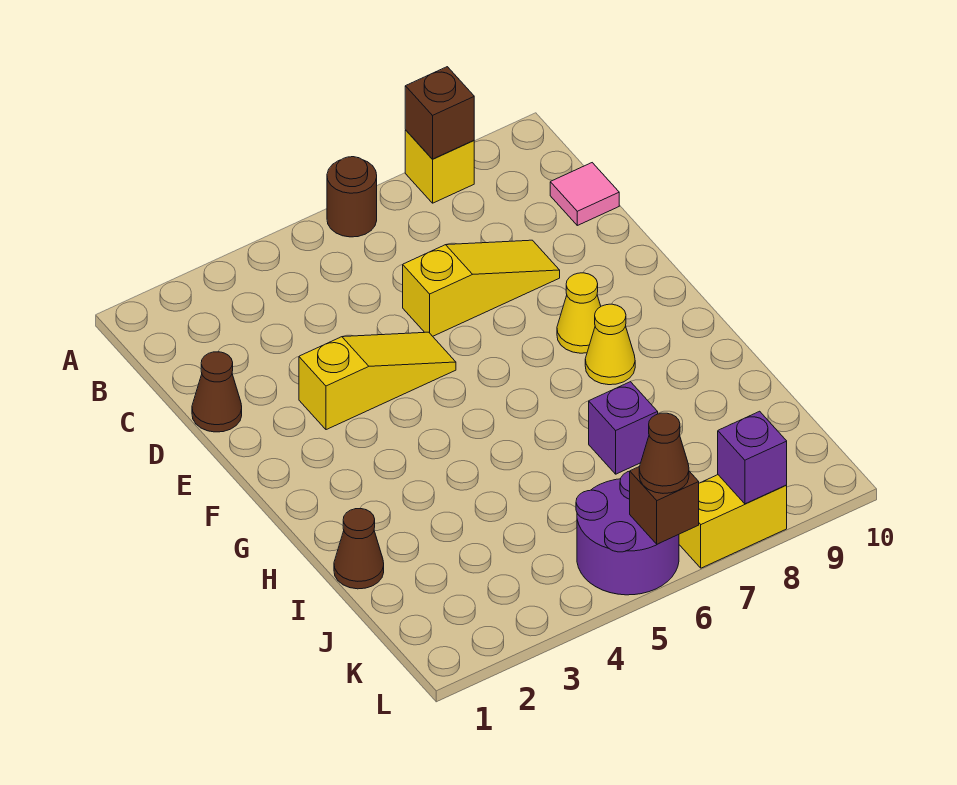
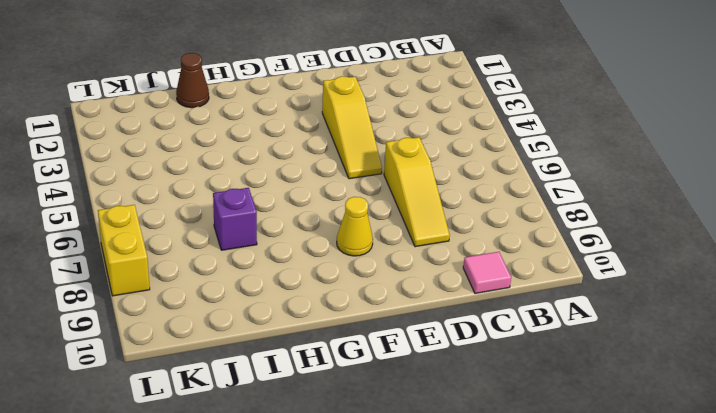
none -> brown 1x1 round brick [327,157,377,237]
none -> yellow 1x1 brick [405,130,474,203]
none -> brown 1x1 cone [192,352,242,432]

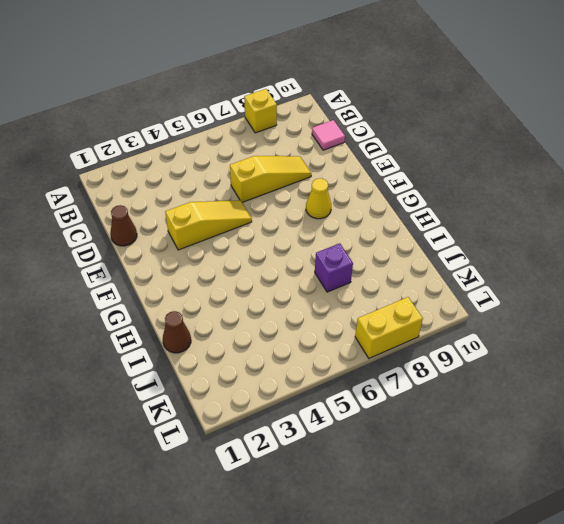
none -> brown 1x1 round brick [327,157,377,237]
none -> yellow 1x1 cone [585,304,635,385]
none -> purple 2x2 round brick [576,471,679,595]

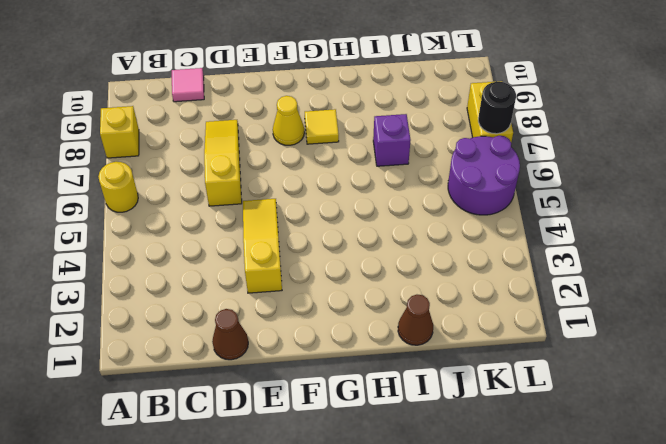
yellow 1x1 round brick [98,162,138,212] -> brown 1x1 round brick [327,157,377,237]
yellow 1x1 tile [305,109,339,144] -> yellow 1x1 cone [585,304,635,385]
black 1x1 round brick [478,82,516,134] -> none
none -> brown 1x1 brick [405,67,474,159]
none -> brown 1x1 brick [630,466,699,544]
none -> purple 1x1 brick [718,411,787,504]

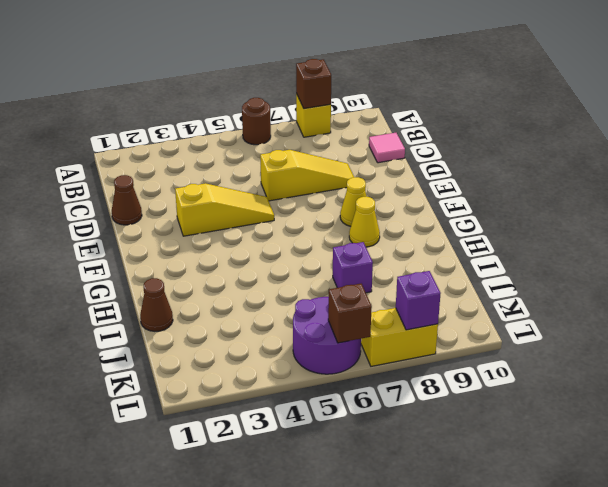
none -> brown 1x1 cone [639,413,689,493]

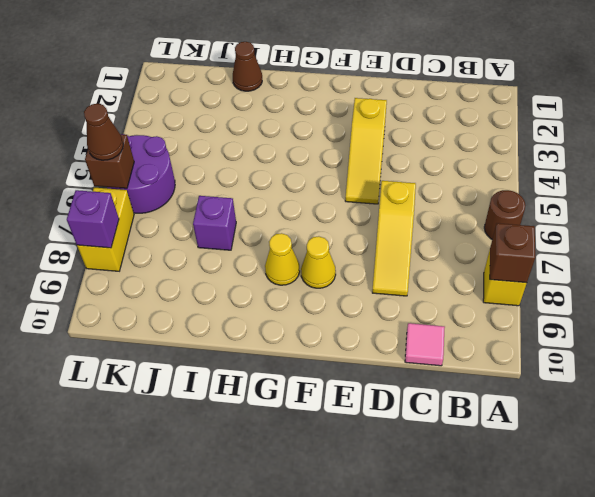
none -> brown 1x1 cone [192,352,242,432]

